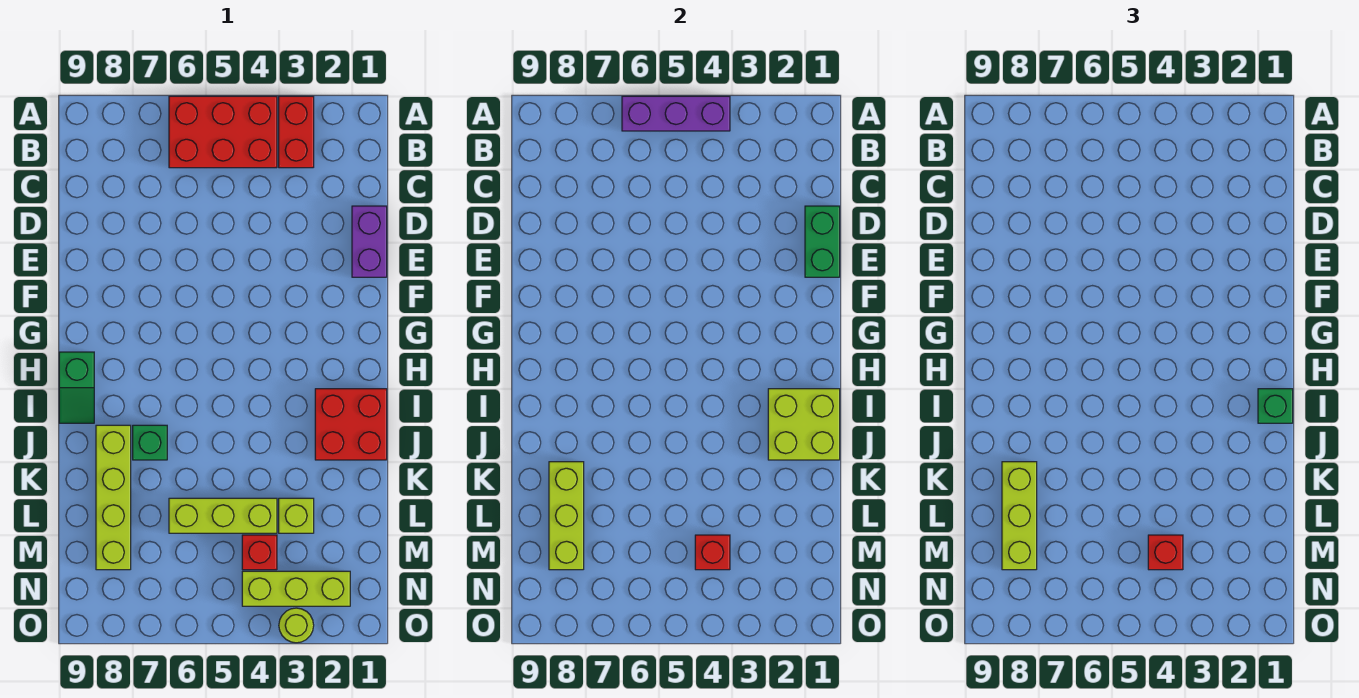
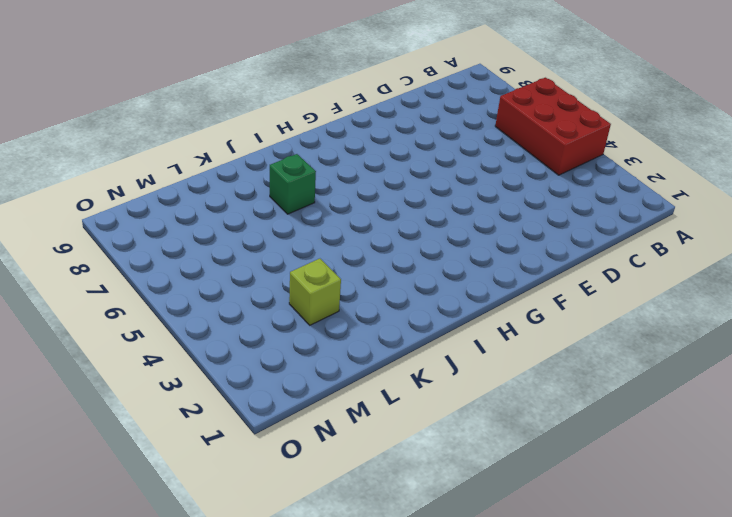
none -> red 1x2 brick [279,96,314,168]
none -> purple 1x2 brick [352,206,387,277]
none -> green 1x2 slope [59,352,94,423]

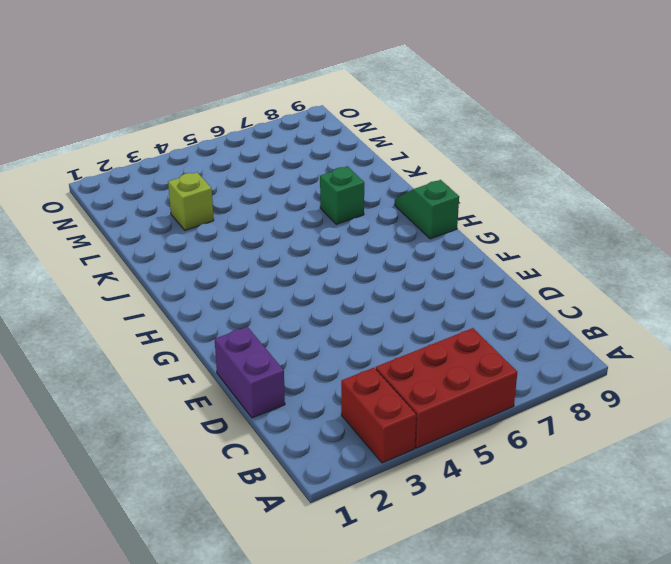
none -> red 2x2 brick [315,389,387,460]
none -> lime 1x4 brick [96,425,131,570]
none -> lime 1x3 brick [169,498,277,533]

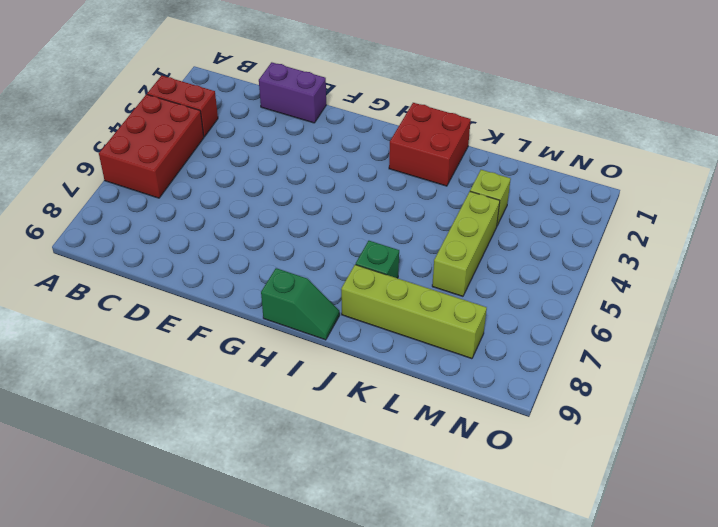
none -> red 1x1 brick [242,535,277,570]
none -> lime 1x3 brick [242,571,350,606]
none -> lime 1x1 round brick [279,608,314,643]

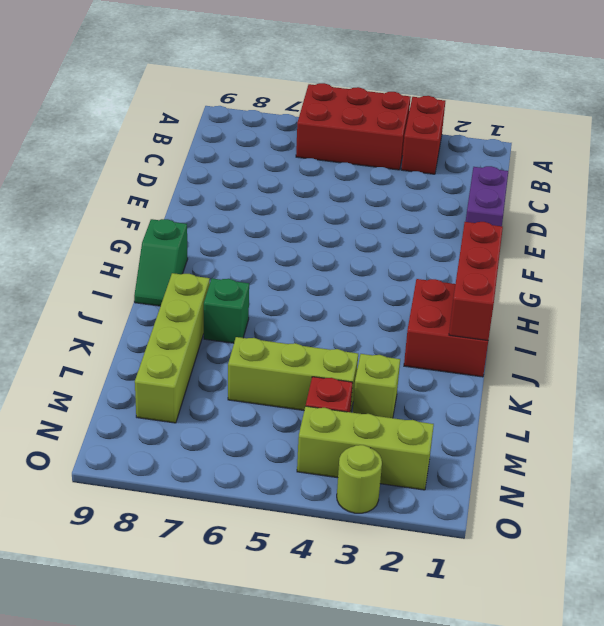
red 1x3 brick [449,222,503,340] -> lime 2x2 brick [768,389,840,460]
none -> purple 1x3 brick [622,96,730,131]
none -> green 1x2 brick [805,206,840,277]
none -> lime 1x3 brick [549,462,584,570]

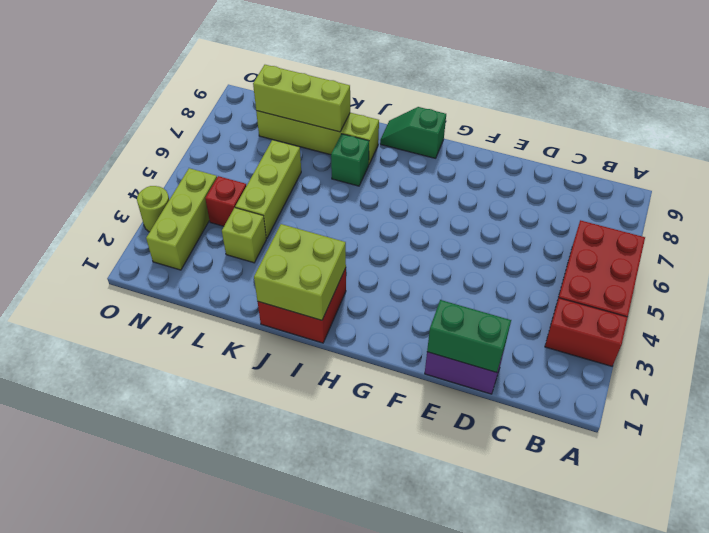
none -> purple 1x3 brick [622,96,730,131]
none -> red 1x1 brick [695,535,730,570]
none -> green 1x1 brick [1258,389,1293,423]

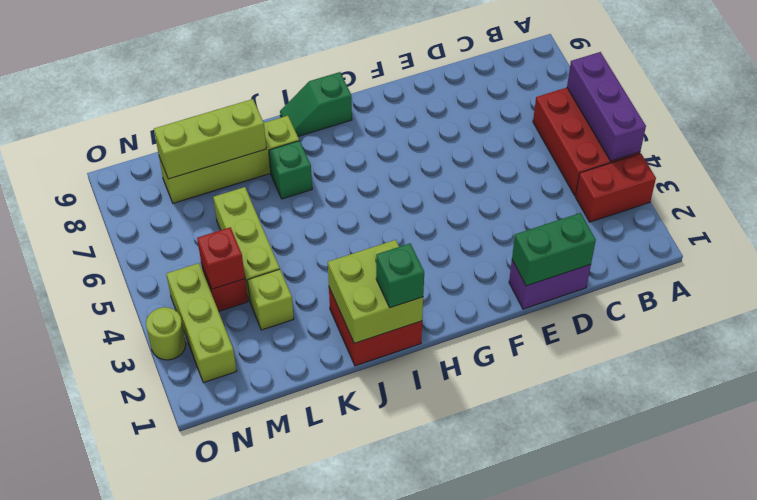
none -> lime 1x3 brick [1002,462,1037,570]
none -> red 1x1 brick [1148,535,1183,570]

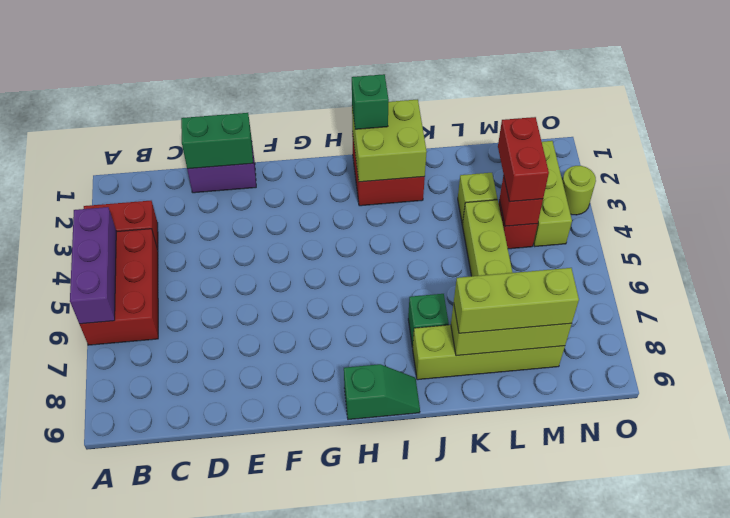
red 1x2 brick [498,117,549,202] -> red 1x1 brick [1148,535,1183,570]

